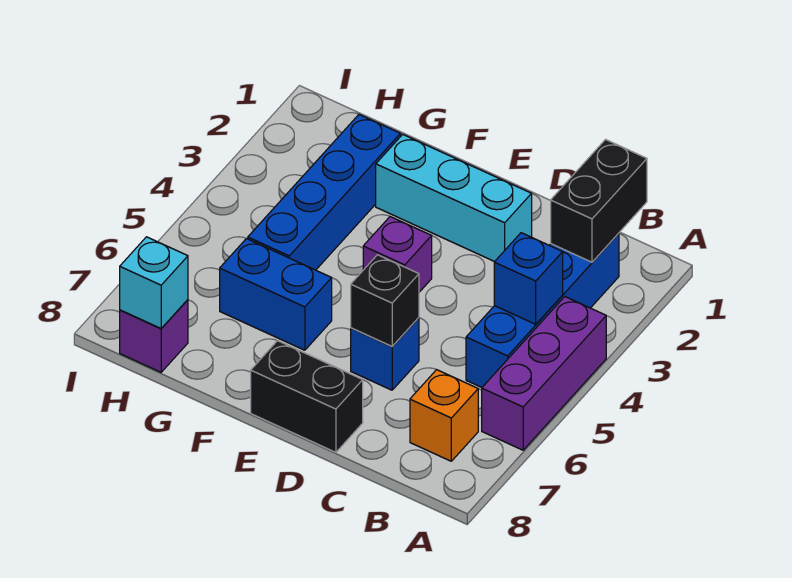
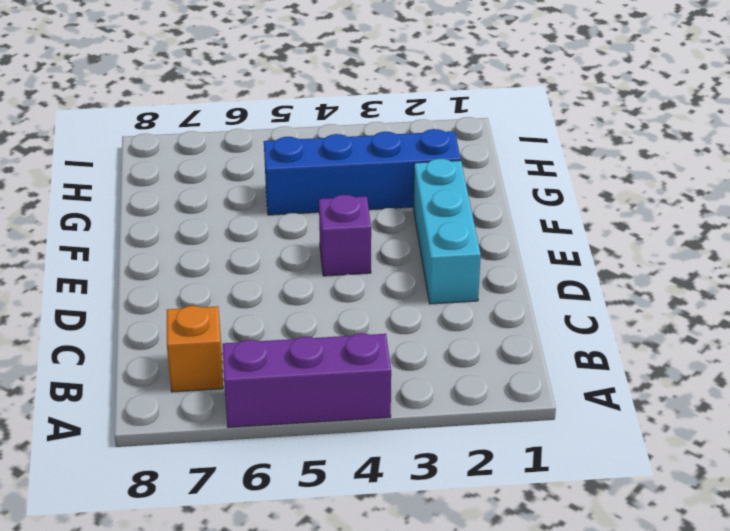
none -> blue 1x4 brick [466,233,619,387]
none -> blue 1x1 brick [351,318,419,390]
none -> black 1x2 brick [251,341,363,452]

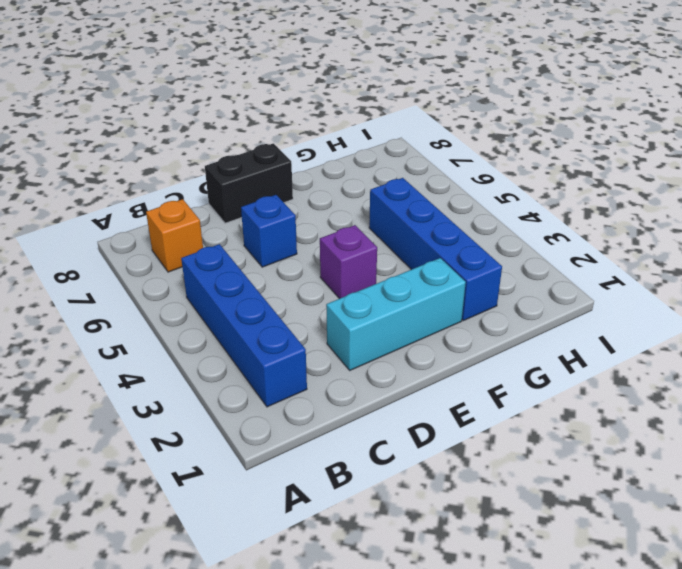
none -> purple 1x3 brick [482,297,606,450]
none -> blue 1x2 brick [220,239,332,350]
none -> purple 1x1 brick [120,300,188,372]

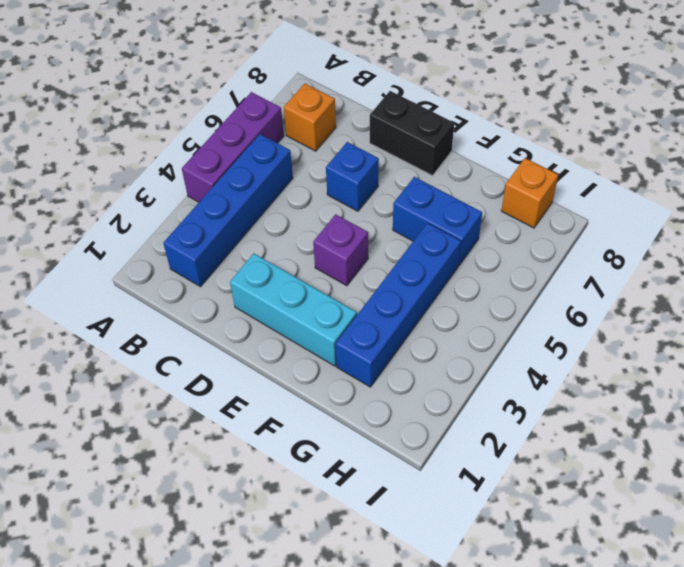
orange 1x1 brick [501,158,558,228] -> purple 1x1 brick [120,300,188,372]
none -> black 1x2 brick [551,140,647,262]
none -> blue 1x1 brick [494,233,563,324]
none -> black 1x1 brick [351,255,419,346]

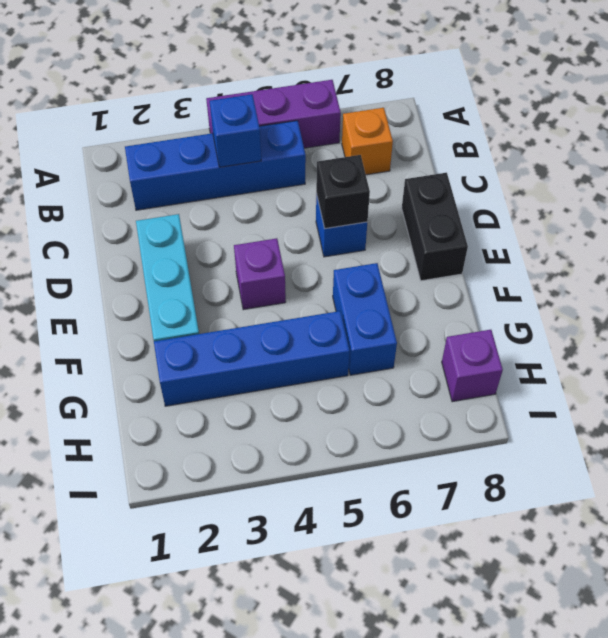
none -> black 1x2 brick [551,140,647,262]
none -> cyan 1x1 brick [120,237,188,328]

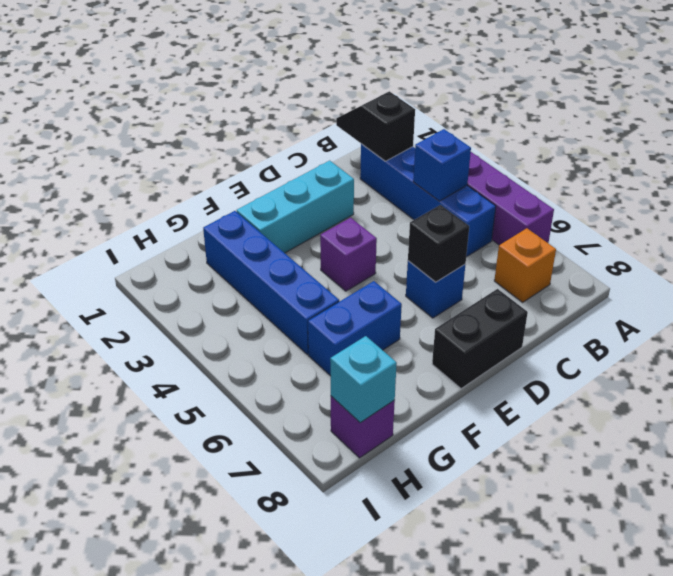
black 1x2 slope [336,91,415,161] -> black 1x2 brick [551,140,647,262]

